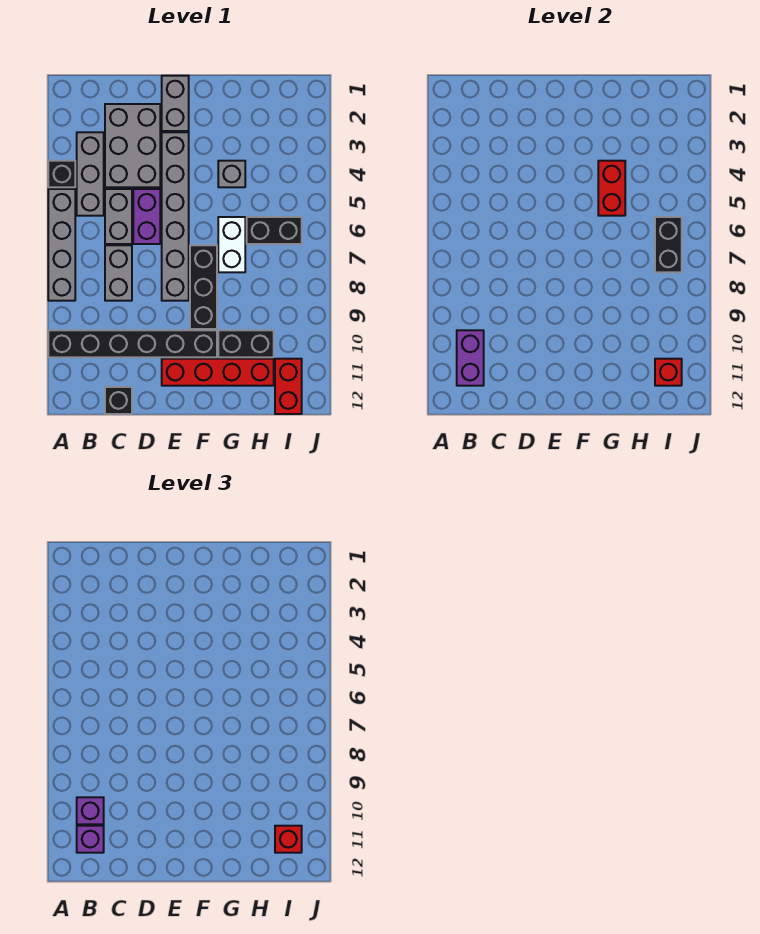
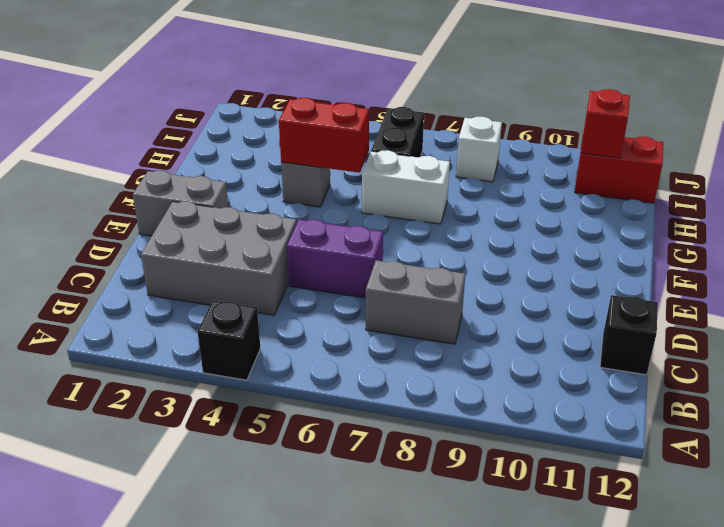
white 1x1 brick [456,117,502,182] -> none
none -> grey 1x4 brick [48,189,75,301]
none -> black 1x6 brick [48,330,217,357]
none -> grey 1x3 brick [77,132,104,216]

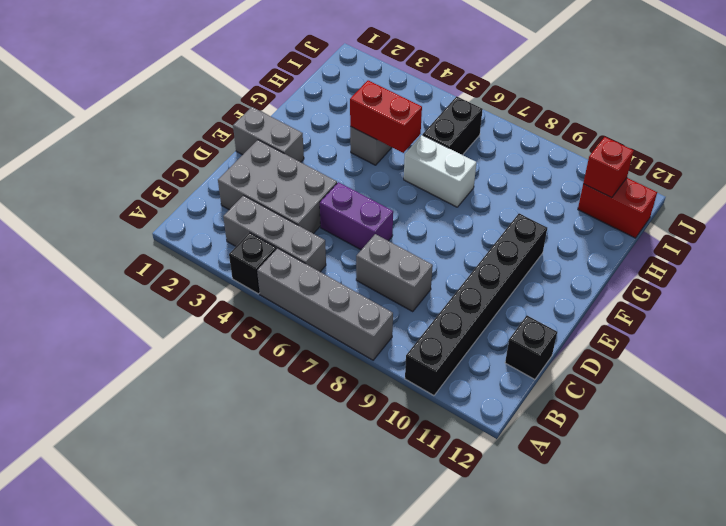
none -> grey 1x2 brick [105,189,132,244]
none -> grey 1x6 brick [162,132,189,301]
none -> red 1x4 brick [162,359,274,386]

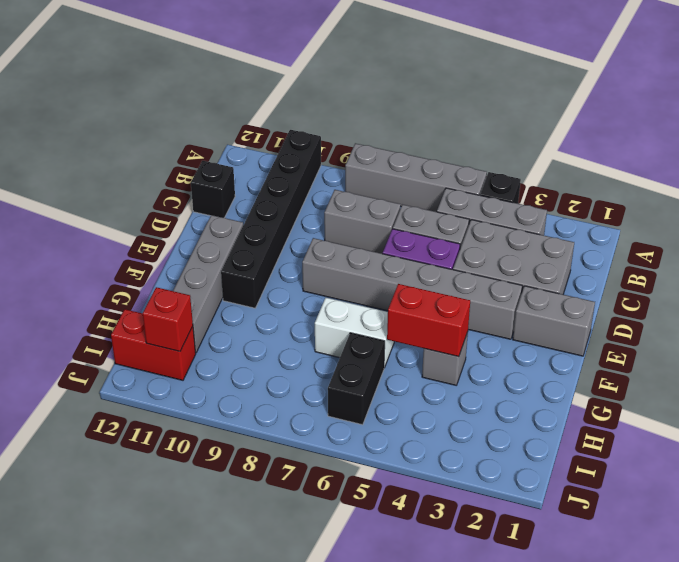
grey 1x4 brick [173,215,243,353] -> red 1x4 brick [162,359,274,386]
none -> black 1x3 brick [190,245,217,329]
none -> black 1x2 brick [218,330,274,357]
none -> purple 1x2 brick [457,330,484,386]

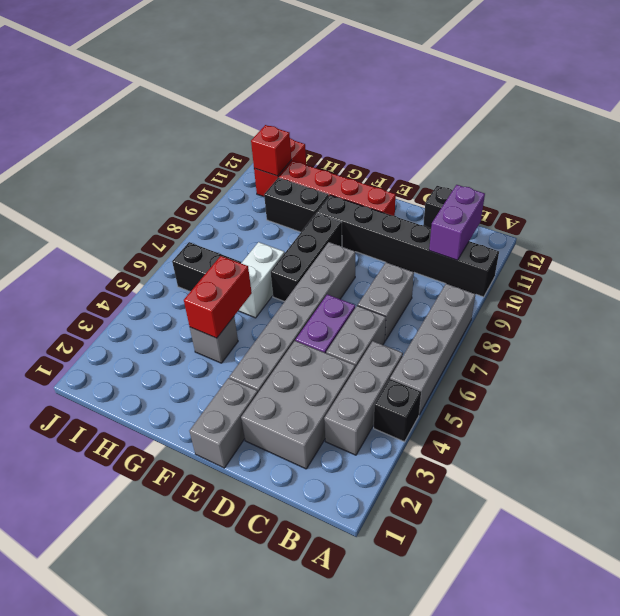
none -> black 1x2 brick [655,217,682,272]
none -> purple 1x1 brick [77,797,104,824]
none -> purple 1x1 brick [77,826,104,853]

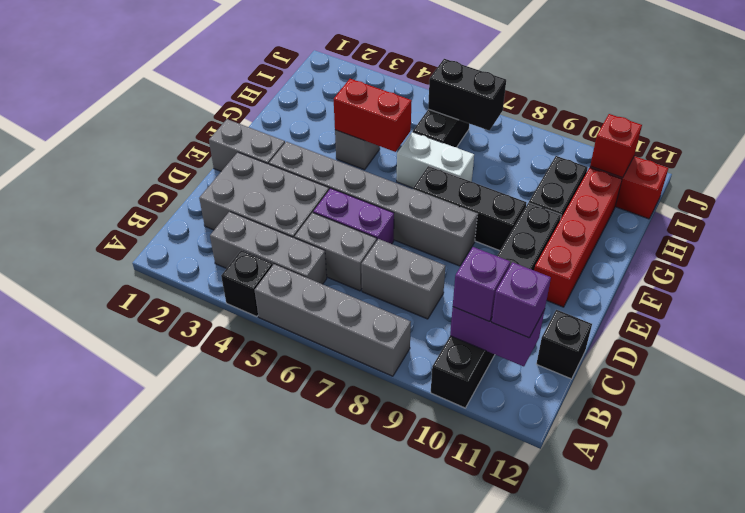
none -> red 1x1 brick [275,826,302,853]

